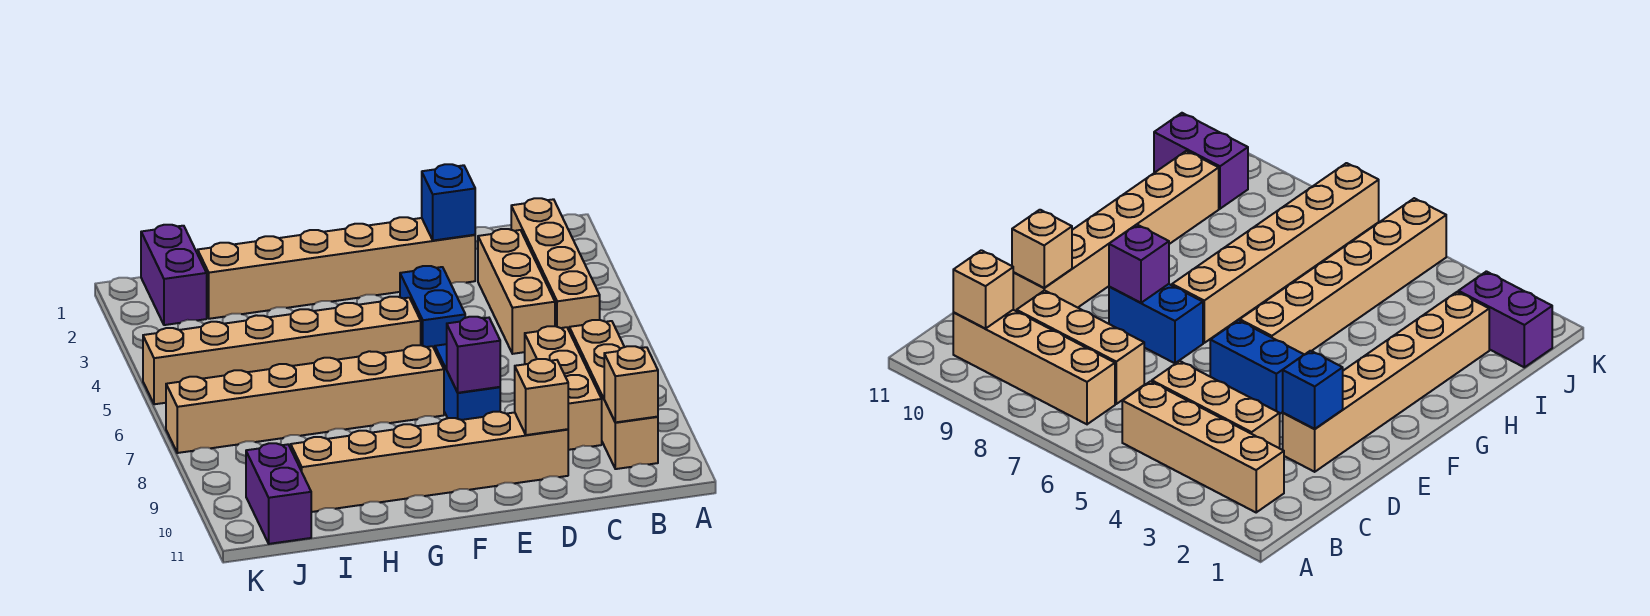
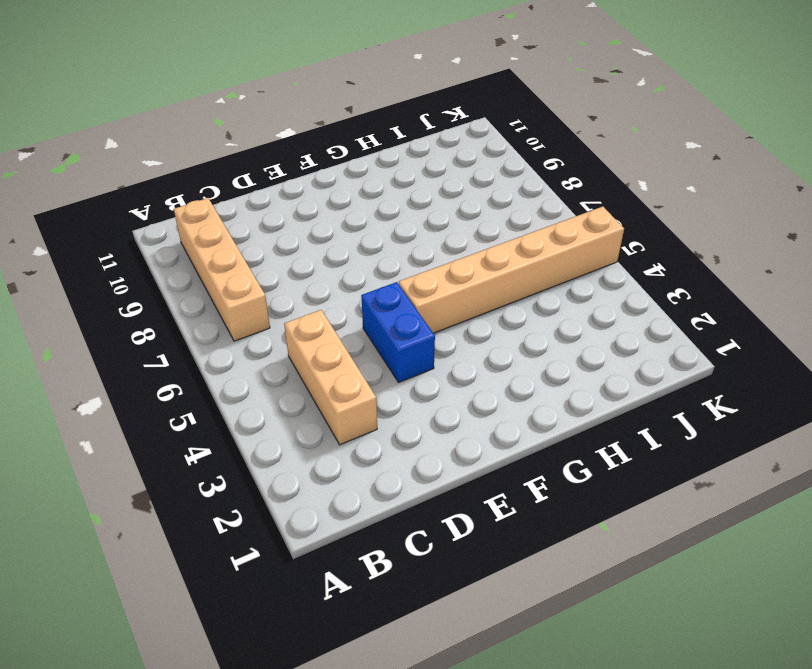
none -> tan 1x4 brick [511,198,600,330]
none -> tan 1x3 brick [525,326,602,450]
none -> tan 1x6 brick [198,217,475,319]

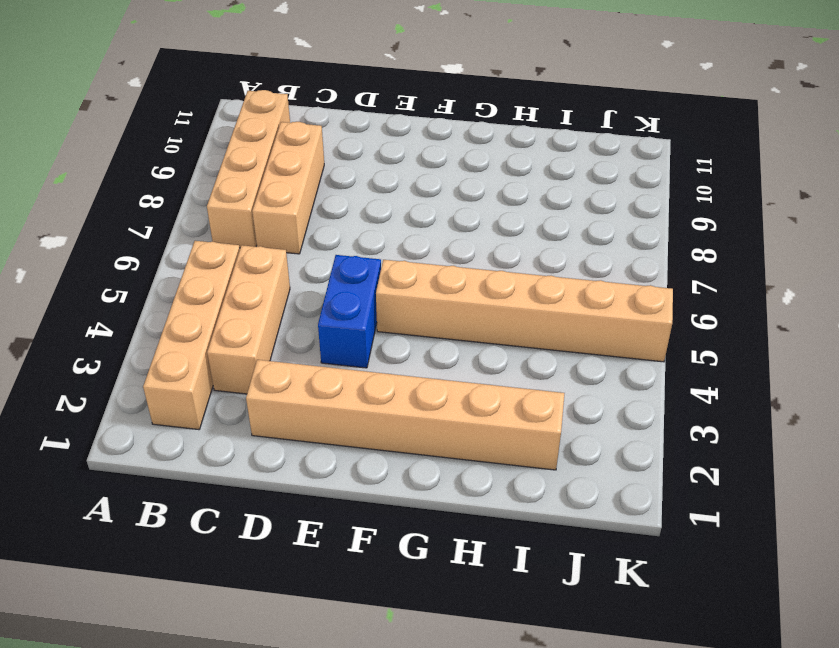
none -> tan 1x6 brick [291,412,568,512]
none -> blue 1x2 brick [435,344,500,420]
none -> tan 1x6 brick [166,345,444,453]

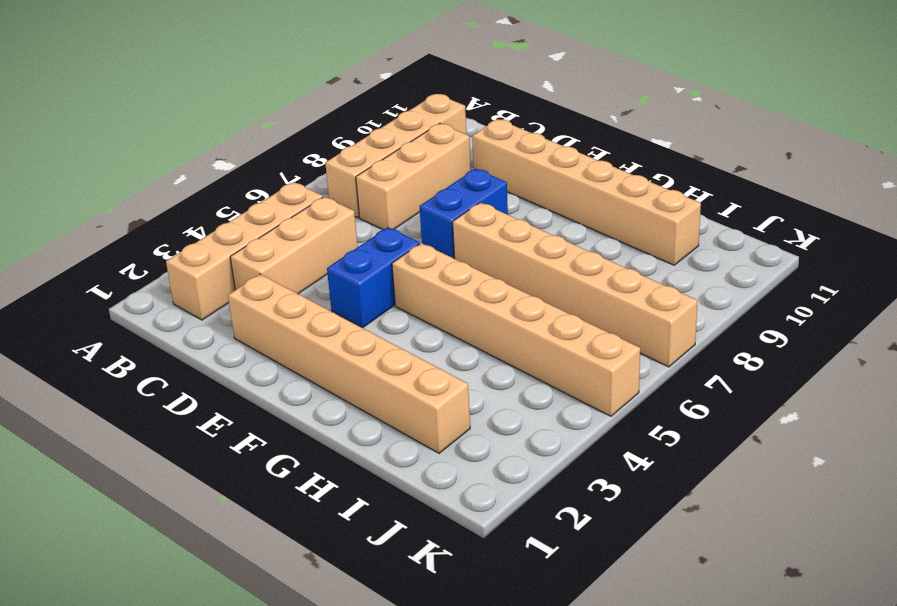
none -> purple 1x2 brick [141,225,207,325]
none -> purple 1x2 brick [246,443,311,544]
none -> tan 1x1 brick [604,346,658,422]

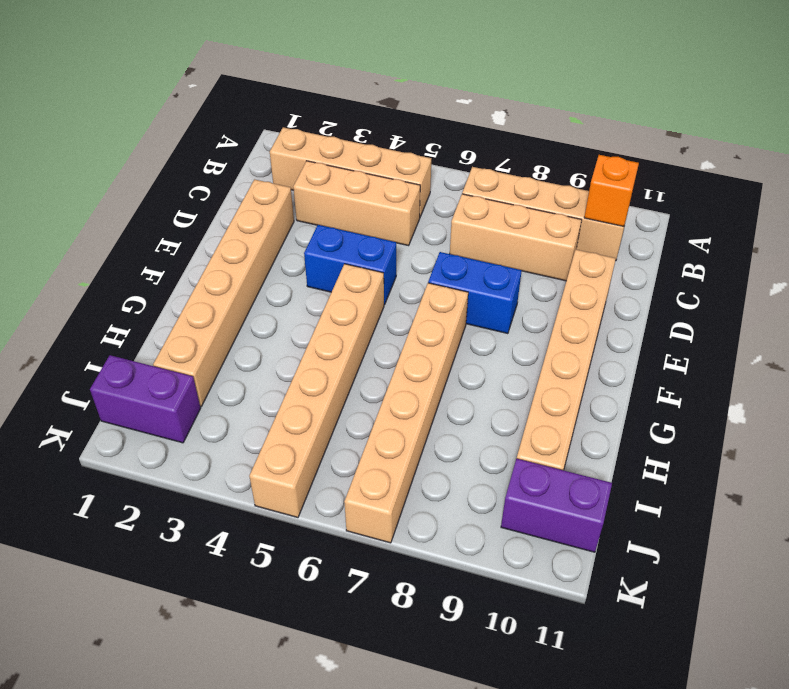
orange 1x1 brick [584,155,639,227] -> tan 1x1 brick [604,346,658,422]
none -> blue 1x1 brick [422,164,475,241]
none -> tan 1x1 brick [515,359,568,435]
none -> purple 1x1 brick [447,317,500,393]

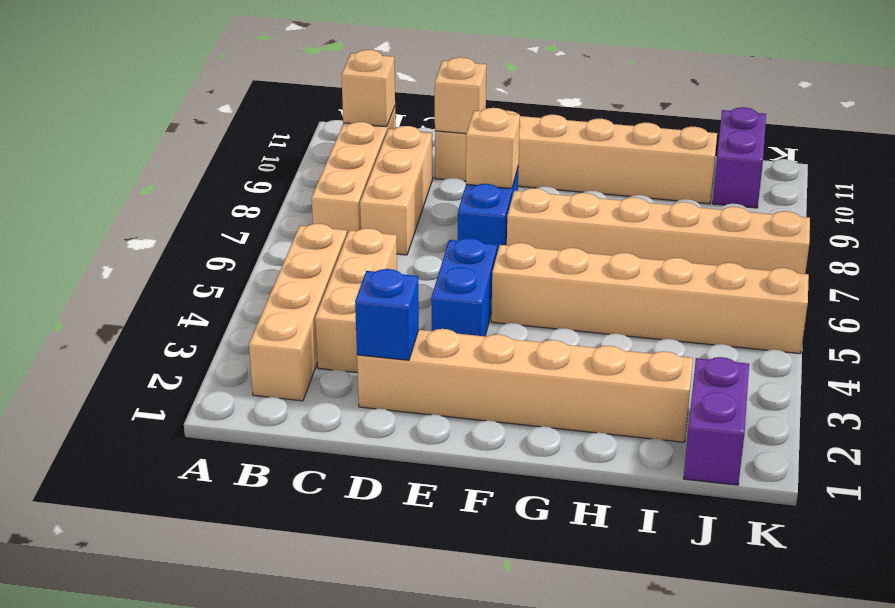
tan 1x1 brick [466,108,520,188] -> purple 1x1 brick [447,317,500,393]

